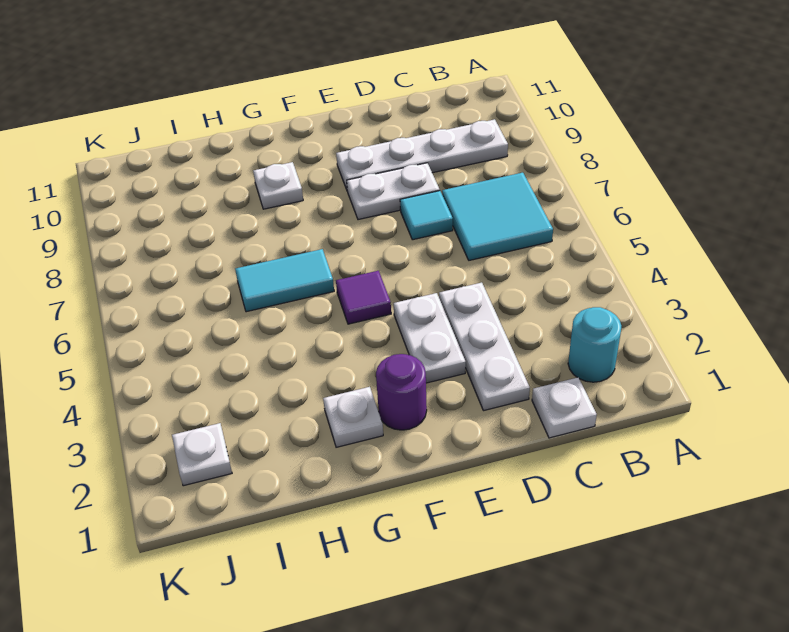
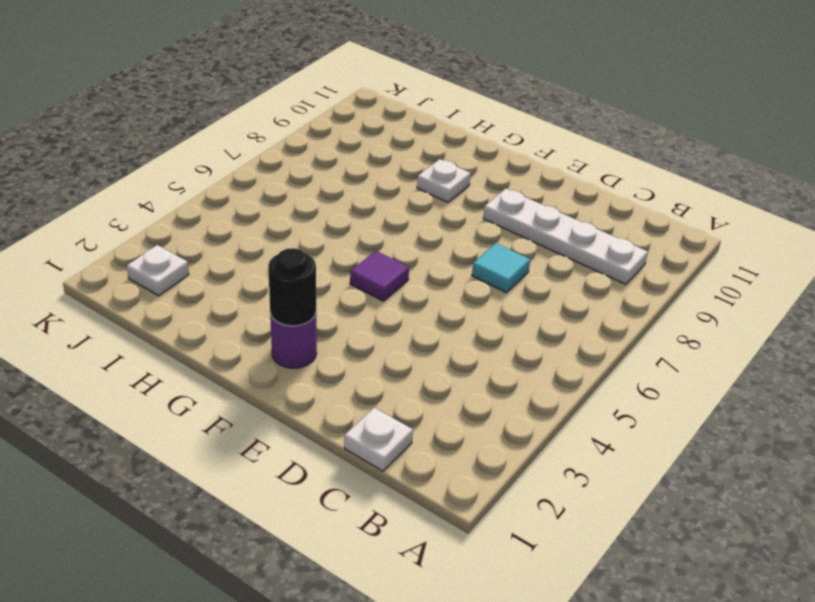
black 1x1 round brick [268,248,316,326] -> none
none -> cyan 1x1 round brick [568,307,621,382]
none -> cyan 2x2 tile [442,173,553,260]
none -> white 1x3 plate [439,283,530,411]

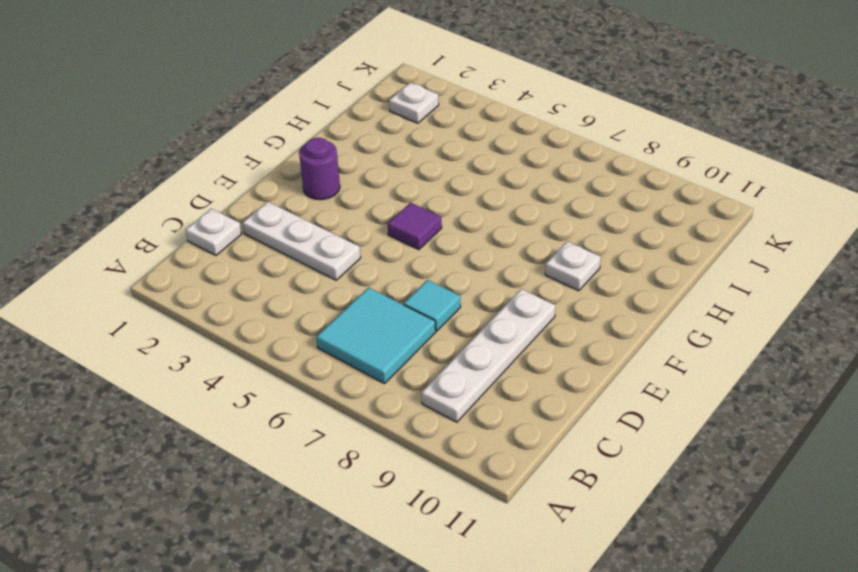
none -> cyan 1x1 round brick [568,307,621,382]
none -> white 1x2 plate [347,163,440,220]
none -> white 1x2 plate [394,293,466,383]

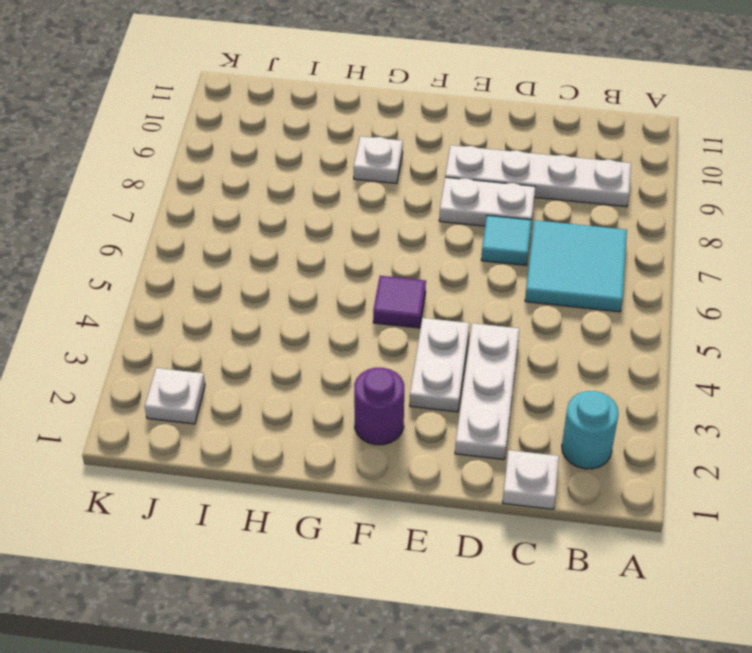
none -> white 1x1 plate [323,387,383,447]
none -> cyan 1x2 tile [235,249,334,312]

